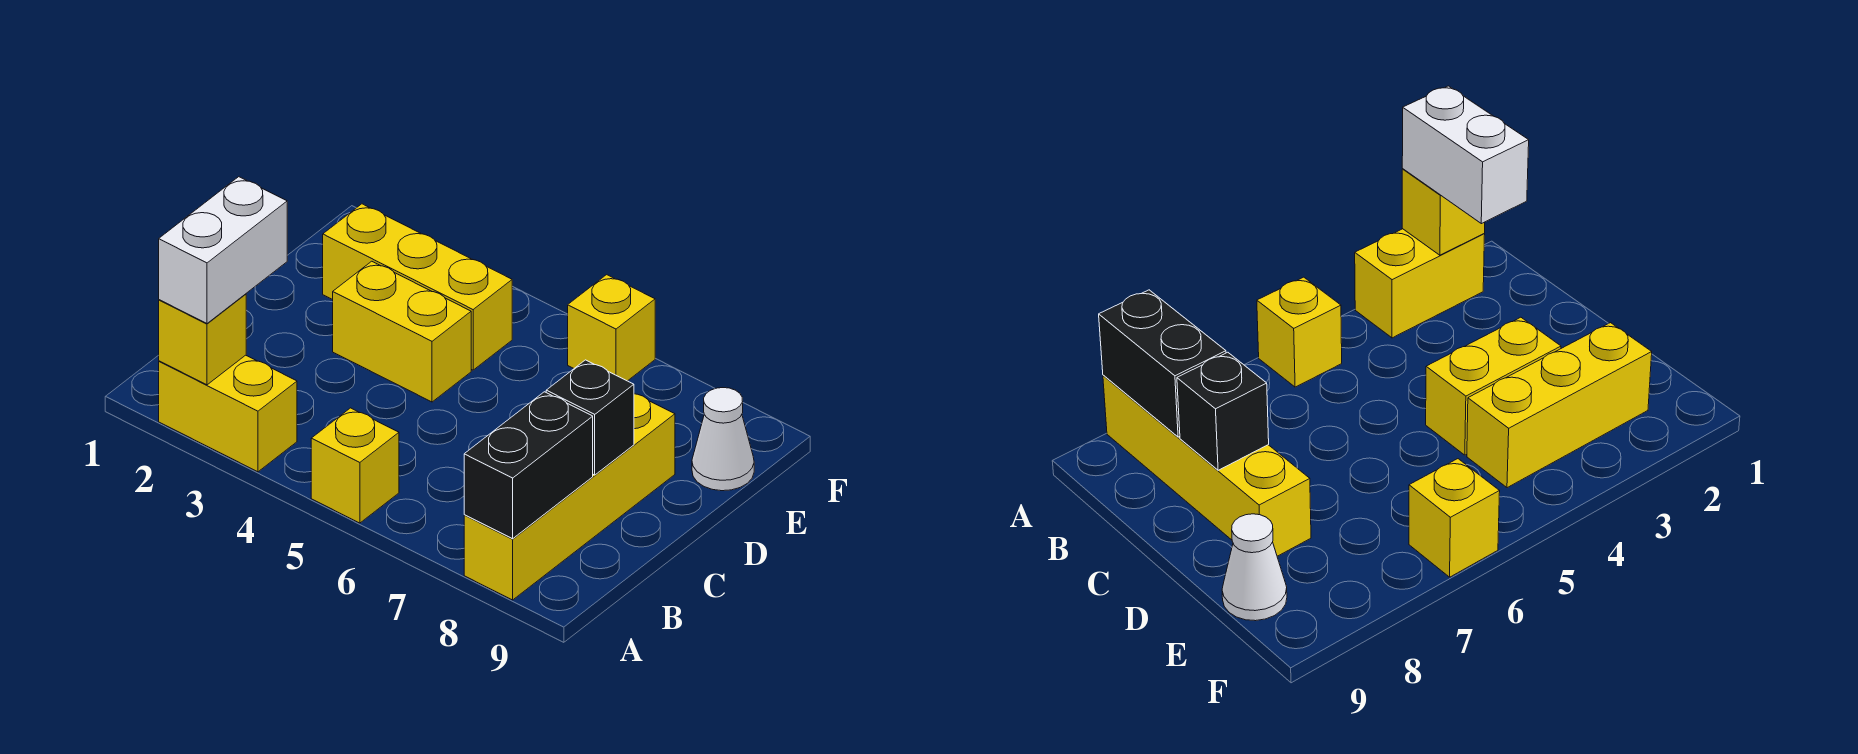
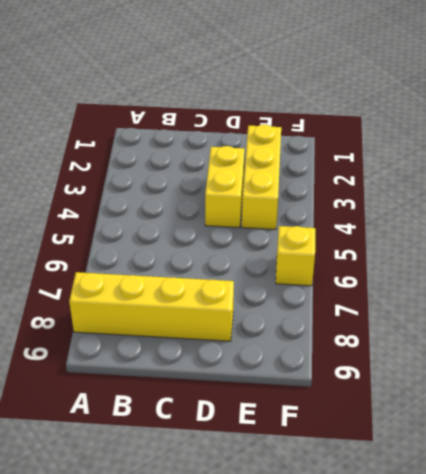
none -> yellow 1x2 brick [159,355,297,472]
none -> yellow 1x1 brick [311,408,399,523]

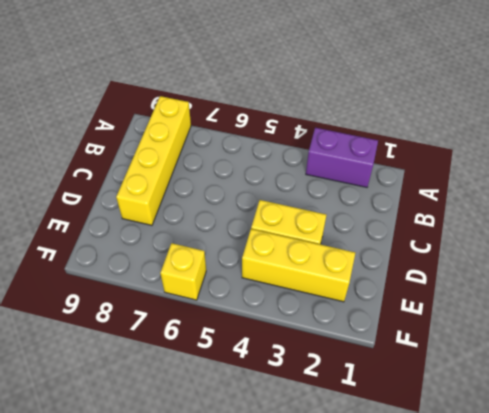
purple 1x2 brick [306,128,378,187] -> yellow 1x2 brick [159,355,297,472]
none -> yellow 1x1 brick [311,408,399,523]
none -> white 1x1 cone [692,388,754,491]

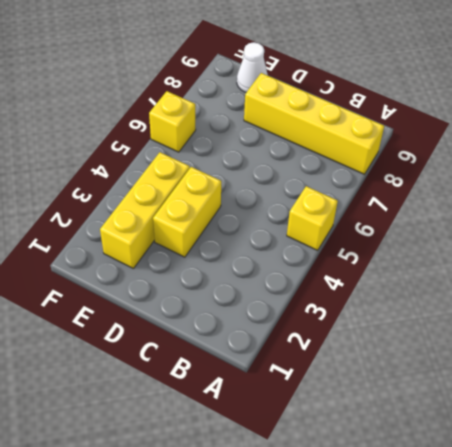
none -> yellow 1x2 brick [159,355,297,472]
none -> yellow 1x1 brick [159,294,246,385]

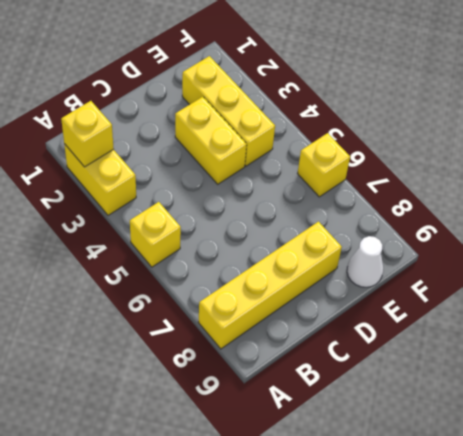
none -> black 1x2 brick [464,392,593,539]
none -> black 1x1 brick [546,360,634,475]

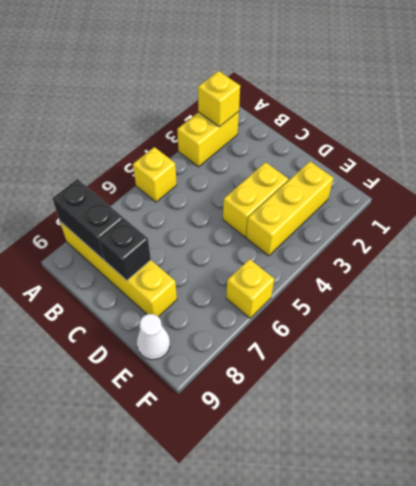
none -> white 1x2 brick [159,177,287,323]

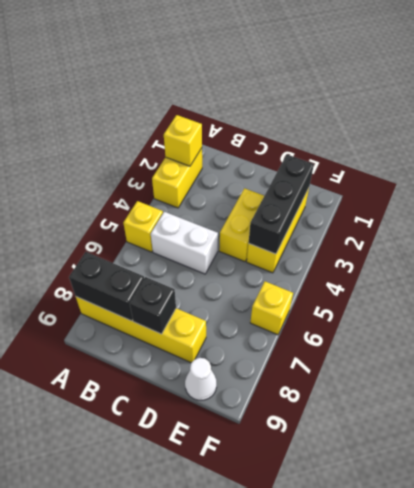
white 1x2 brick [151,212,218,274] -> white 1x2 brick moved to [159,177,287,323]
black 1x3 brick [249,155,314,254] -> none

